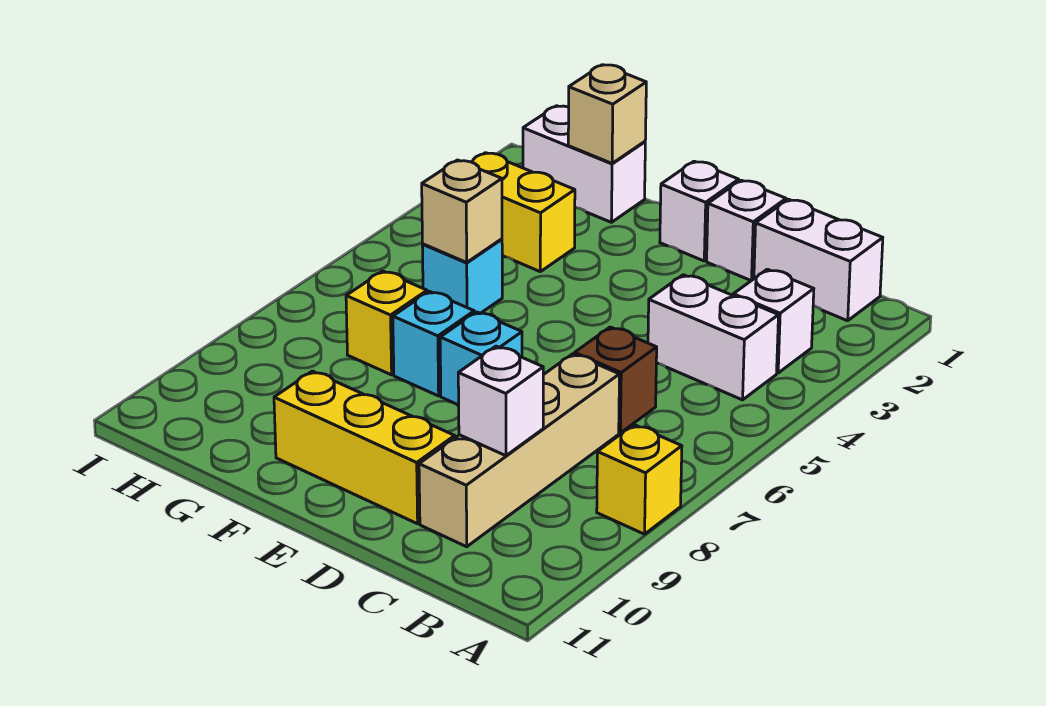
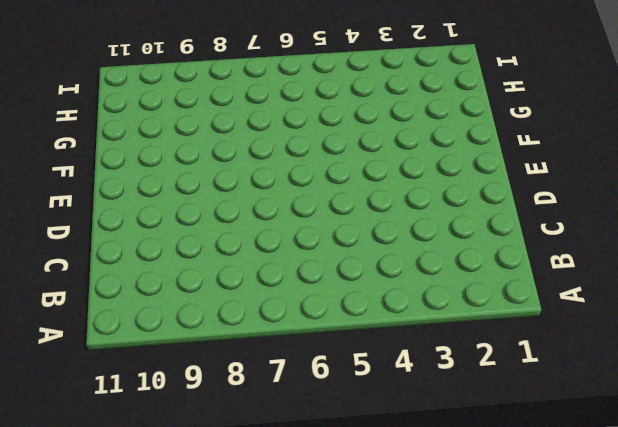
none -> yellow 1x1 brick [597,425,682,534]
none -> white 1x2 brick [754,199,883,321]
none -> white 1x1 brick [733,269,814,373]

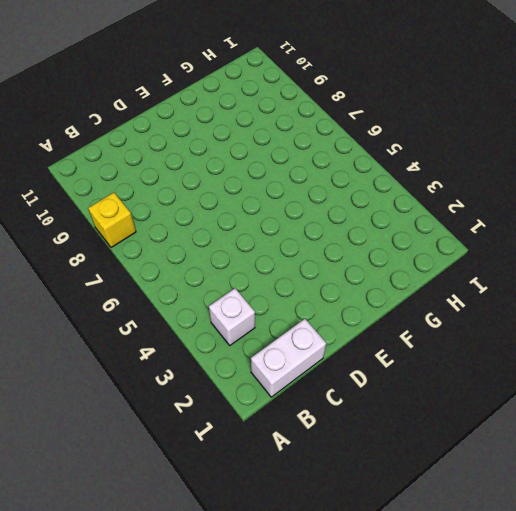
none -> white 1x2 brick [648,275,778,400]
none -> brown 1x1 brick [575,327,657,433]
none -> tan 1x4 brick [419,354,619,547]

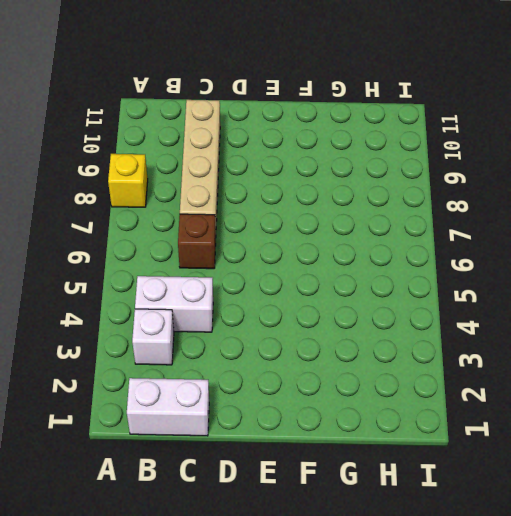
none -> white 1x1 brick [707,180,786,281]
none -> yellow 1x3 brick [274,371,455,524]
none -> white 1x1 brick [660,161,739,261]

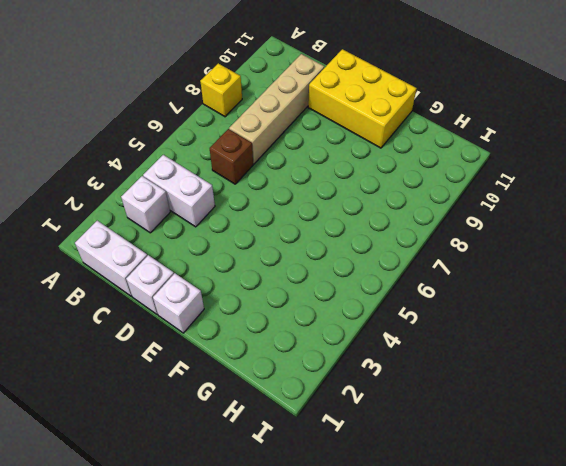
yellow 2x3 brick [308,49,417,148] -> yellow 1x3 brick [274,371,455,524]
none -> cyan 1x1 brick [440,312,522,405]
none -> cyan 1x1 brick [393,291,474,396]
none -> white 1x2 brick [523,106,645,222]

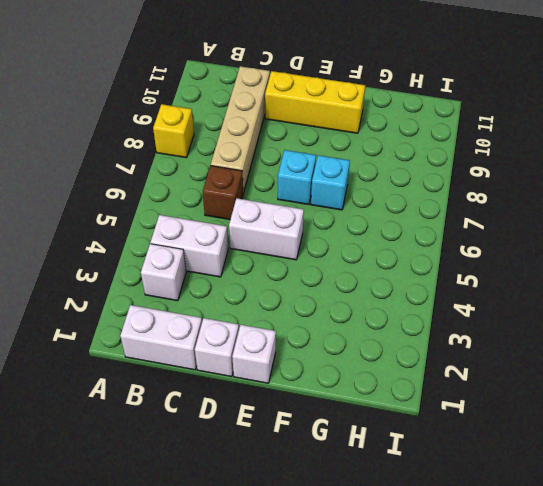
white 1x2 brick [229,198,304,260] -> white 1x2 brick moved to [523,106,645,222]
none -> yellow 1x2 brick [472,153,575,272]
none -> cyan 1x1 brick [422,239,502,313]
none -> yellow 1x1 brick [346,271,427,375]

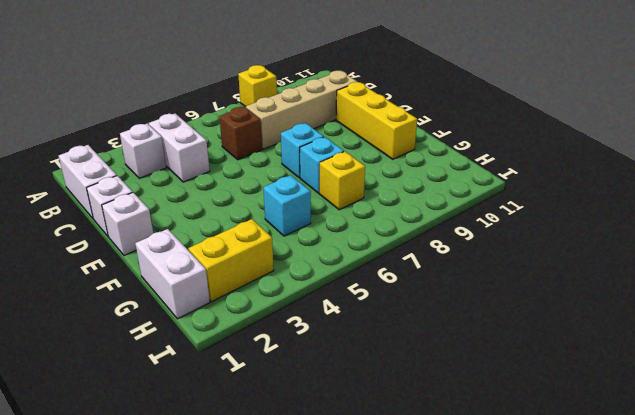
yellow 1x2 brick [188,219,274,302] -> yellow 1x2 brick turned to [472,153,575,272]
none -> white 1x1 brick [458,346,543,456]
none -> tan 1x1 brick [568,65,646,163]
none -> tan 1x1 brick [422,160,502,262]

